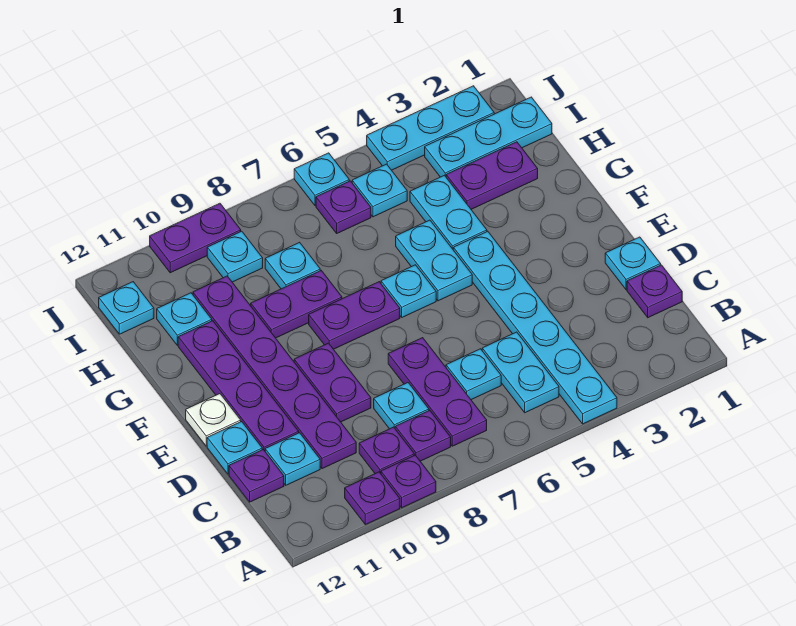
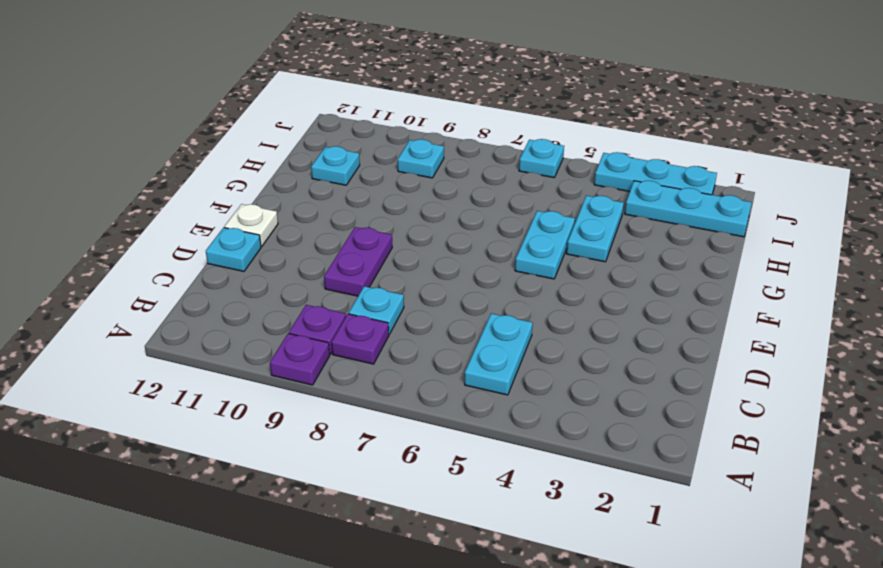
none -> cyan 1x6 plate [453,231,617,424]
none -> purple 1x1 plate [345,472,400,525]
none -> purple 1x3 plate [388,338,487,446]
none -> purple 1x1 plate [627,265,682,318]

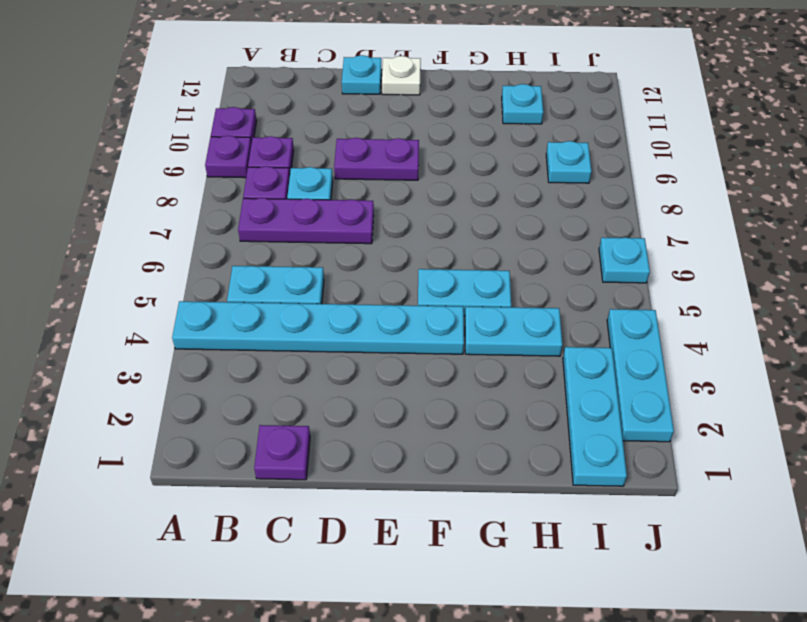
none -> cyan 1x1 plate [446,349,501,400]
none -> purple 1x6 plate [193,276,356,469]
none -> cyan 1x1 plate [265,433,320,485]
none -> purple 1x1 plate [229,450,284,502]

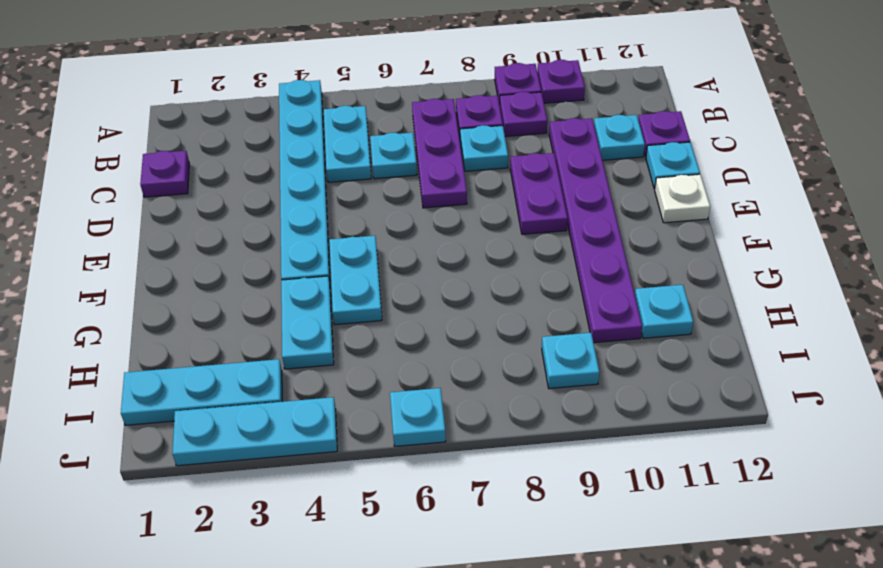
none -> cyan 1x1 plate [605,237,661,290]
none -> purple 1x4 plate [178,321,299,451]
none -> cyan 1x1 plate [381,265,436,317]
none -> purple 1x2 plate [309,282,400,349]

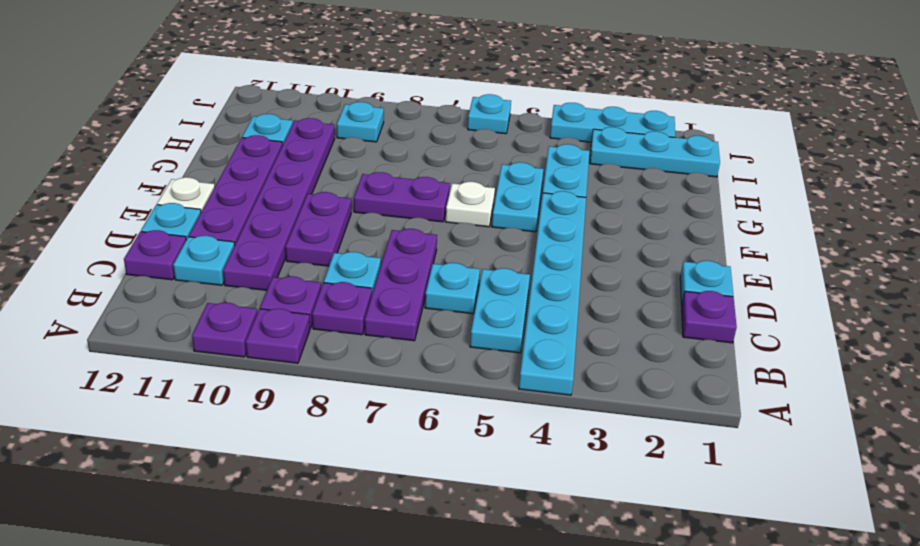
white 1x1 plate [446,182,495,227] -> cyan 1x1 plate [381,265,436,317]
none -> purple 1x2 plate [251,271,342,338]
none -> purple 1x2 plate [446,142,538,209]
none -> cyan 1x1 plate [265,242,320,289]
none -> cyan 1x1 plate [352,164,407,217]

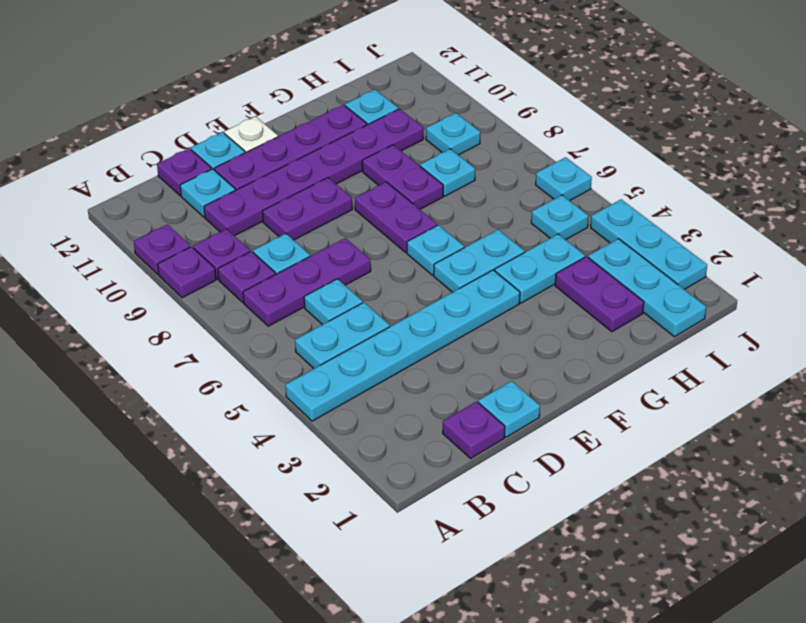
none -> purple 1x1 plate [316,181,371,233]
none -> cyan 1x1 plate [99,282,154,334]
none -> purple 1x2 plate [150,203,241,273]

